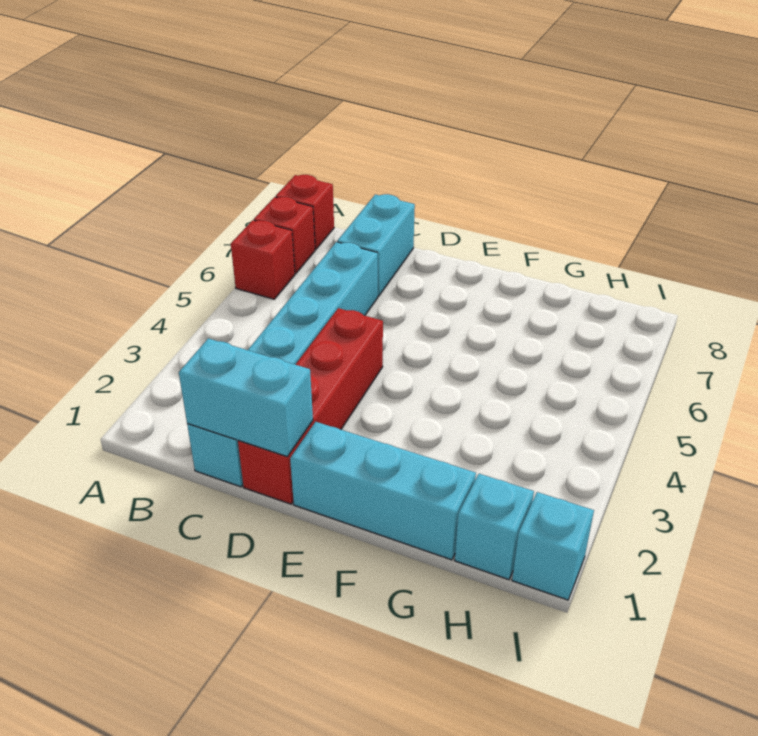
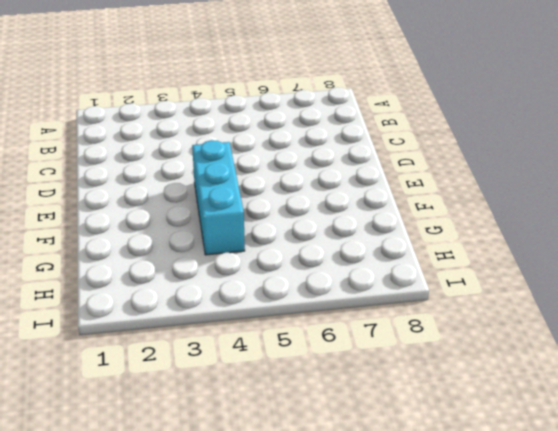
cyan 1x3 brick [192,140,245,255] -> cyan 1x3 brick moved to [290,422,476,560]
none -> red 1x1 brick [231,220,295,299]
none -> red 1x1 brick [254,197,315,274]

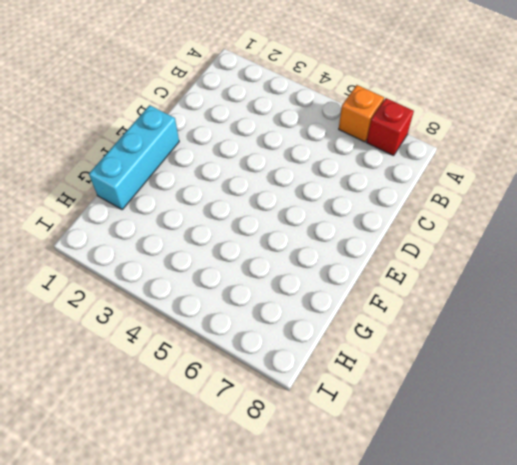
orange 1x1 brick [339,85,384,142] -> red 1x1 brick [231,220,295,299]
none -> red 1x1 brick [276,175,334,250]
none -> cyan 1x6 brick [187,242,378,487]

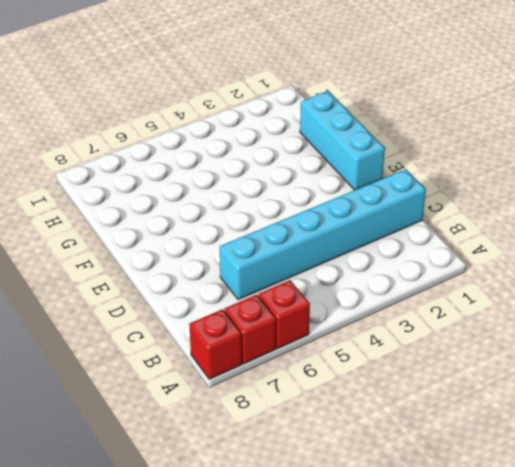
none -> cyan 1x2 brick [337,194,415,296]
none -> red 1x4 brick [238,308,383,504]

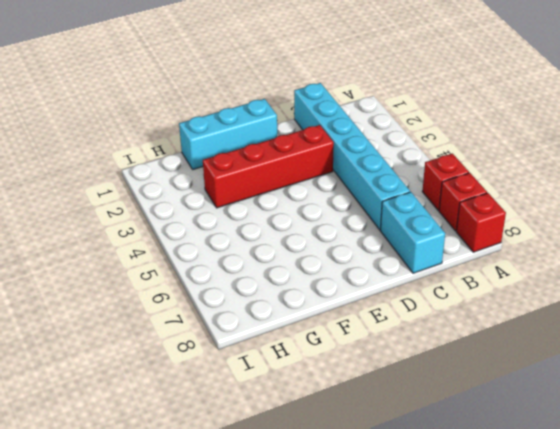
red 1x4 brick [203,125,334,208] -> red 1x4 brick turned to [238,308,383,504]
none -> cyan 1x1 brick [455,474,534,580]
none -> cyan 1x1 brick [512,492,594,600]

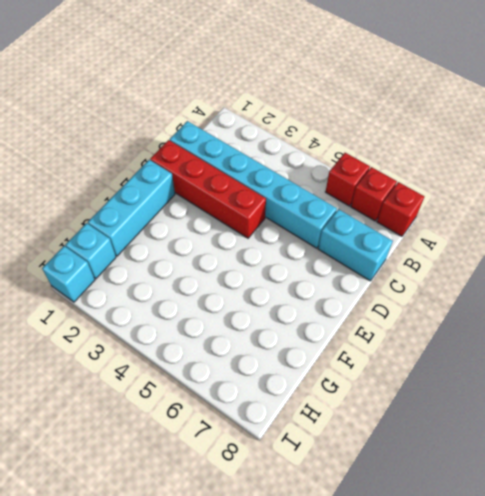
none -> cyan 1x2 brick [179,338,313,456]

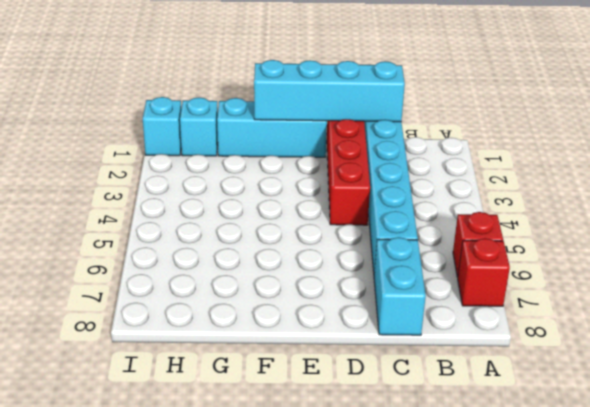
cyan 1x4 brick [254,60,405,122] -> cyan 1x2 brick [179,338,313,456]
none -> red 1x1 brick [276,175,334,250]

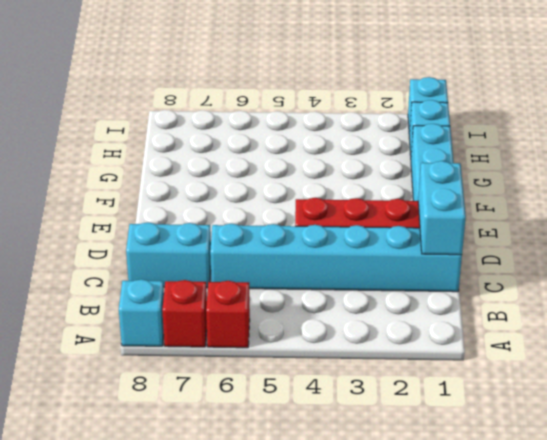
cyan 1x1 brick [119,279,164,346] -> red 1x1 brick [276,175,334,250]

